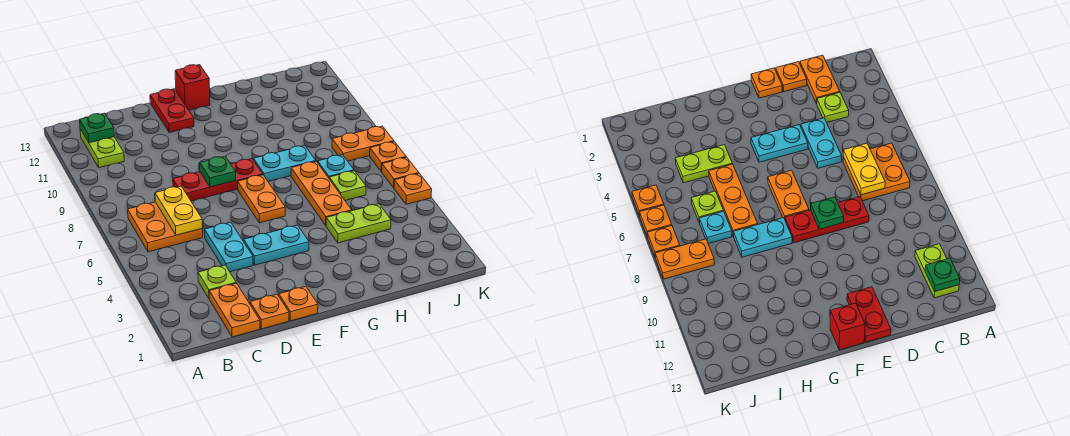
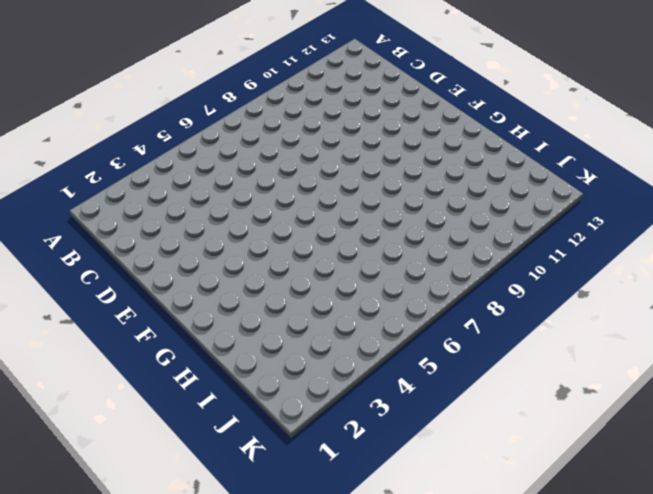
none -> orange 2x2 plate [128,202,203,252]
none -> lime 1x2 plate [80,129,124,168]
none -> orange 1x2 plate [209,283,260,337]

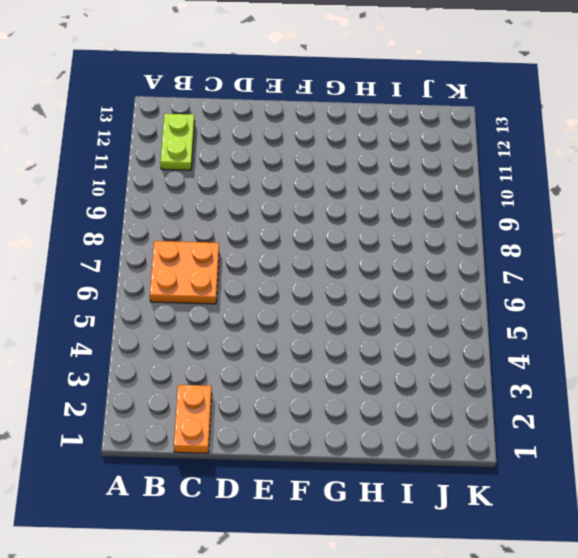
none -> lime 1x1 plate [198,265,236,298]
none -> orange 1x1 plate [250,294,289,329]
none -> cyan 1x2 plate [204,222,253,272]

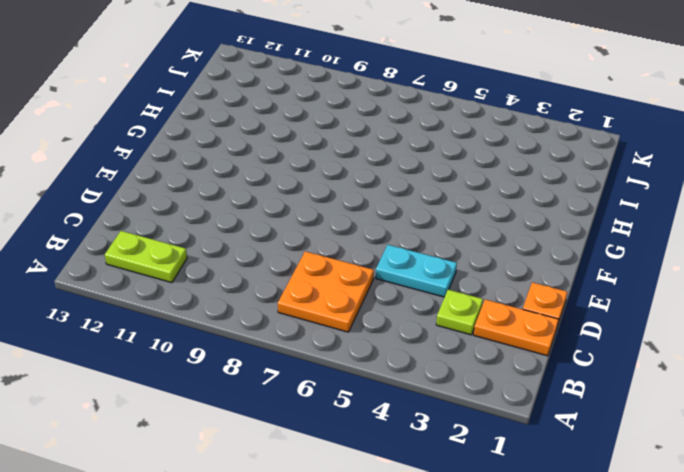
none -> red 1x3 plate [173,159,263,201]
none -> orange 1x1 plate [279,286,318,321]
none -> cyan 1x2 plate [244,225,309,265]

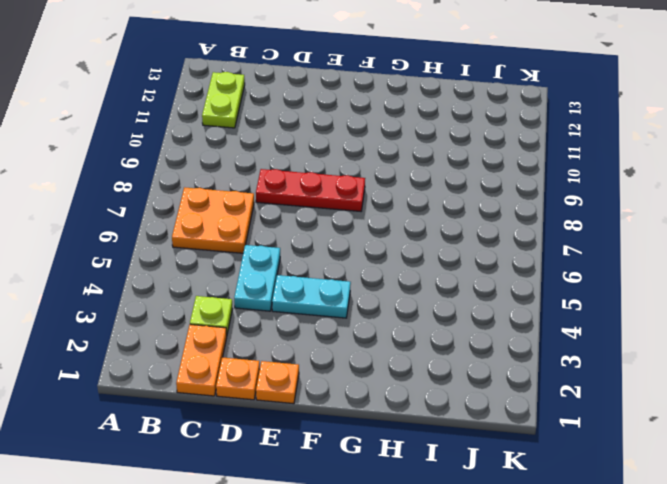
none -> red 1x2 plate [150,89,194,133]
none -> orange 1x2 plate [238,175,285,223]
none -> red 1x1 brick [175,65,210,110]

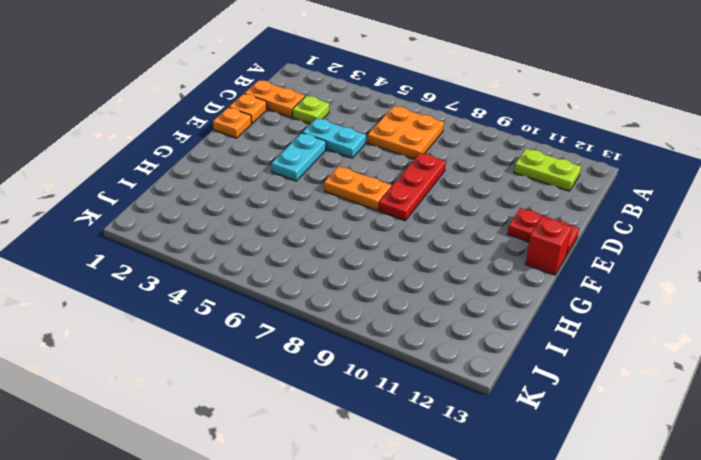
none -> cyan 1x2 plate [253,146,316,181]
none -> lime 1x2 plate [326,204,391,243]
none -> orange 1x3 plate [291,162,352,225]

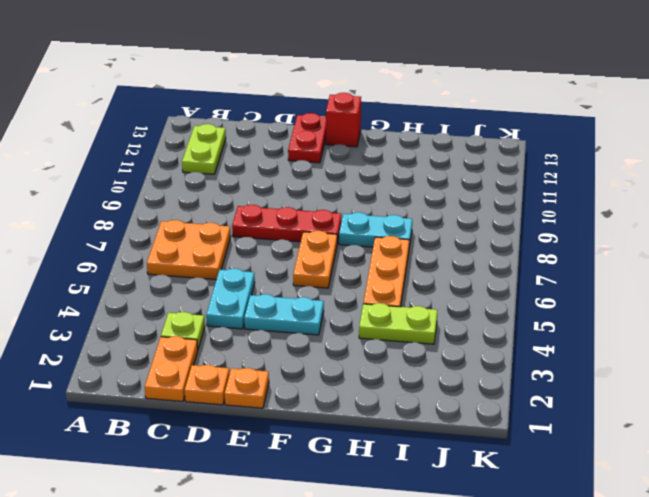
none -> lime 1x1 plate [329,171,366,200]
none -> cyan 1x1 plate [318,155,354,178]
none -> orange 1x2 plate [332,126,394,161]

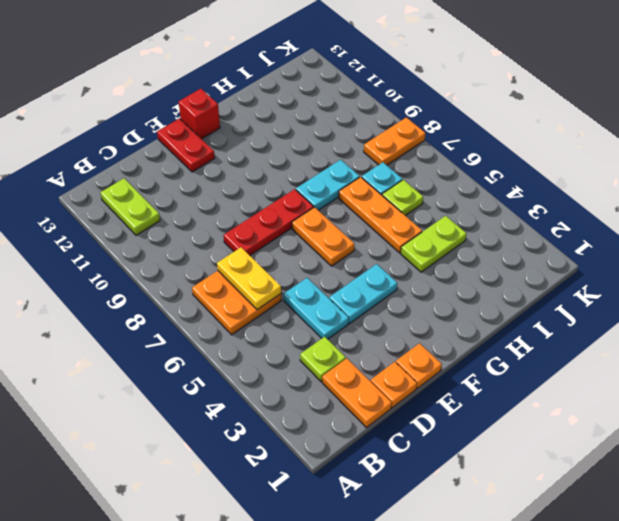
none -> orange 1x1 plate [394,173,432,204]
none -> orange 1x1 plate [382,157,419,188]
none -> orange 1x1 plate [370,142,406,172]

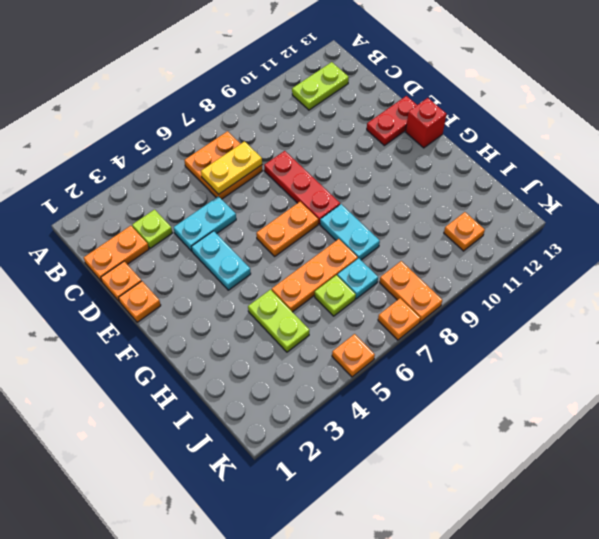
orange 1x1 plate [444,212,485,251] -> orange 1x1 plate moved to [382,157,419,188]
none -> green 1x1 plate [80,113,114,143]
none -> green 1x1 plate [200,156,236,187]

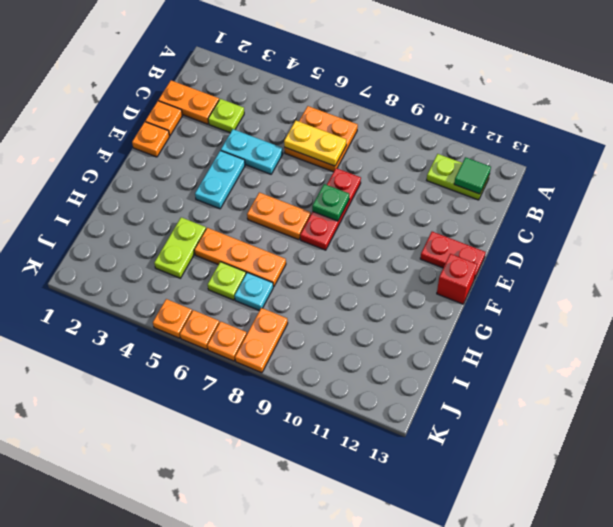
green 1x1 tile [454,157,491,194] -> green 1x1 plate [80,113,114,143]
none -> cyan 1x2 plate [253,146,316,181]

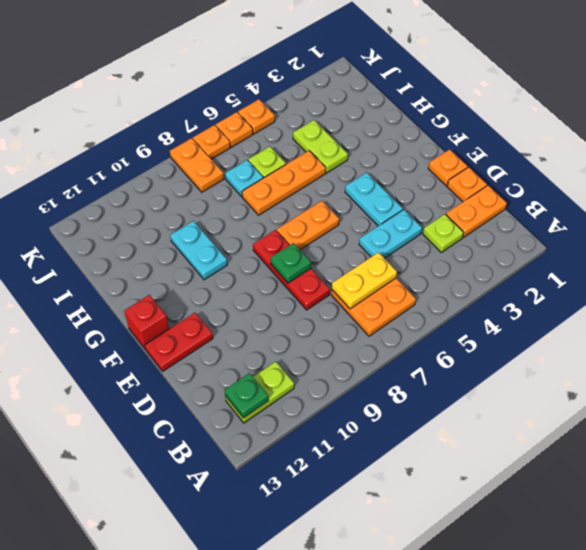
cyan 1x2 plate [170,221,227,280] -> cyan 1x2 plate moved to [253,146,316,181]

